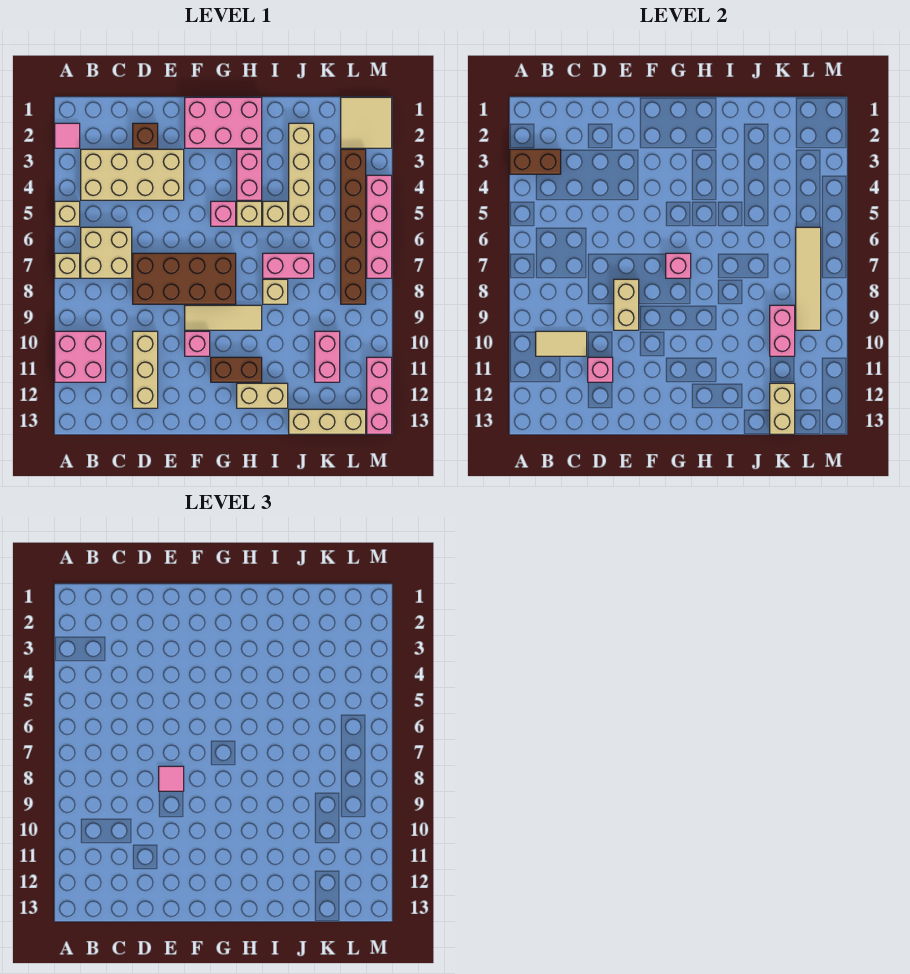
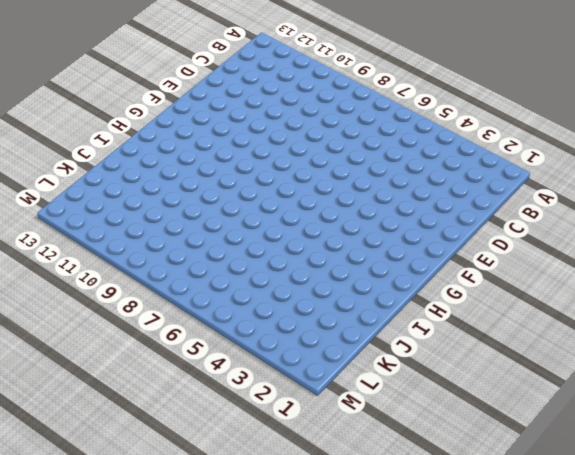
none -> pink 1x1 tile [55,123,80,148]
none -> tan 1x1 brick [55,201,80,226]
none -> tan 1x1 brick [55,253,80,278]
none -> pink 2x2 brick [55,331,106,382]

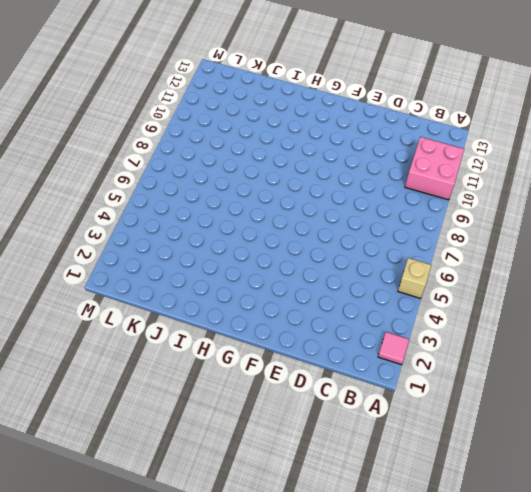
none -> tan 1x1 brick [55,253,80,278]
none -> tan 2x4 brick [81,149,184,200]
none -> tan 2x2 brick [81,227,132,278]
none -> brown 1x1 brick [133,123,158,148]

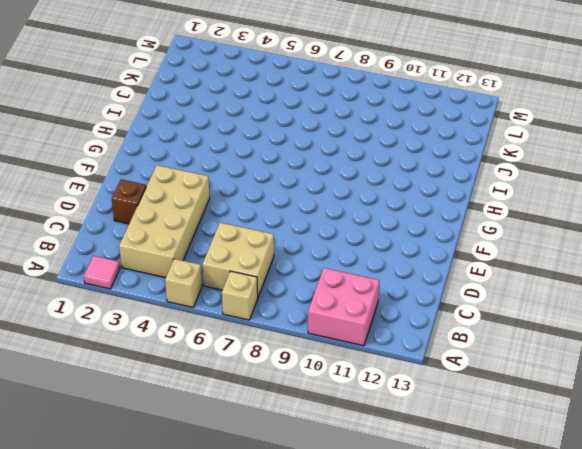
none -> brown 2x4 brick [133,253,236,304]
none -> tan 1x3 brick [133,331,158,408]
none -> pink 2x3 brick [185,97,262,148]
none -> tan 1x3 tile [185,305,262,330]

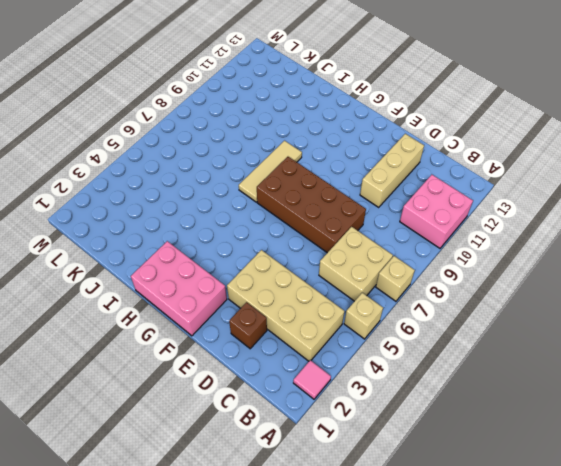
tan 1x3 tile [239,141,302,202] -> tan 1x3 tile turned to [185,305,262,330]
none -> pink 1x1 brick [185,331,210,356]
none -> pink 1x1 brick [211,201,236,226]
none -> brown 1x2 brick [211,357,262,382]
none -> pink 1x2 brick [237,149,262,200]

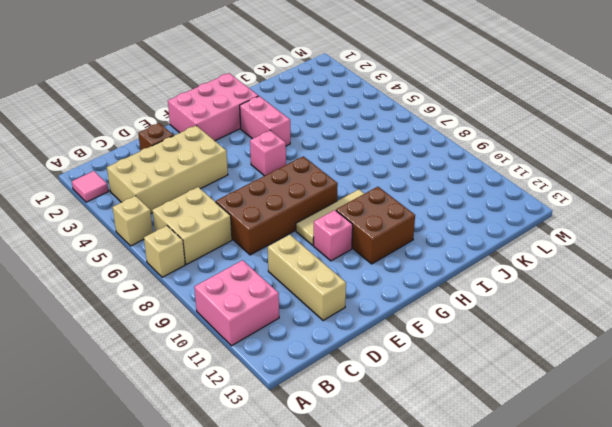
brown 2x2 brick [336,187,415,264] -> brown 1x2 brick [211,357,262,382]
none -> tan 1x1 brick [237,201,262,226]
none -> tan 1x2 brick [237,383,288,408]
none -> tan 1x1 brick [263,201,288,226]
none -> pink 1x2 brick [263,253,314,278]

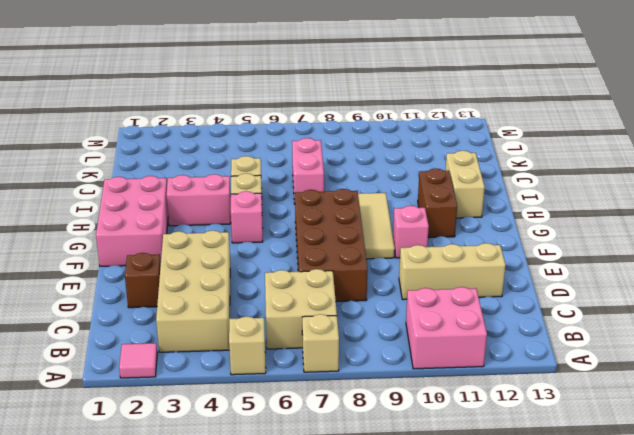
none -> tan 1x1 brick [263,279,288,304]
none -> tan 1x4 brick [289,123,314,226]
none -> tan 1x3 brick [289,409,366,434]
none -> pink 1x2 brick [315,331,340,382]

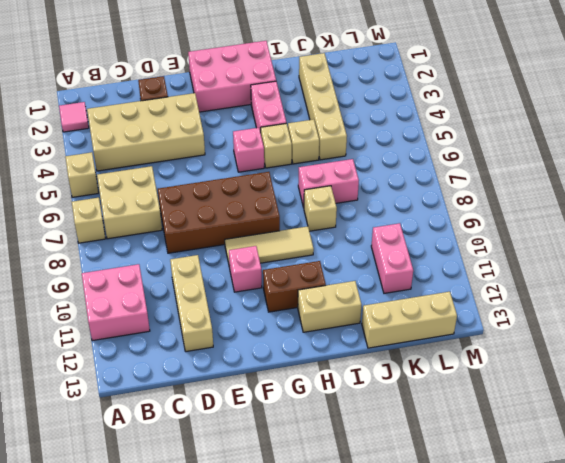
none -> tan 2x2 tile [341,97,392,148]
none -> brown 1x6 brick [341,149,366,304]
none -> pink 1x4 brick [367,175,392,278]
none -> pink 1x3 brick [367,357,392,434]

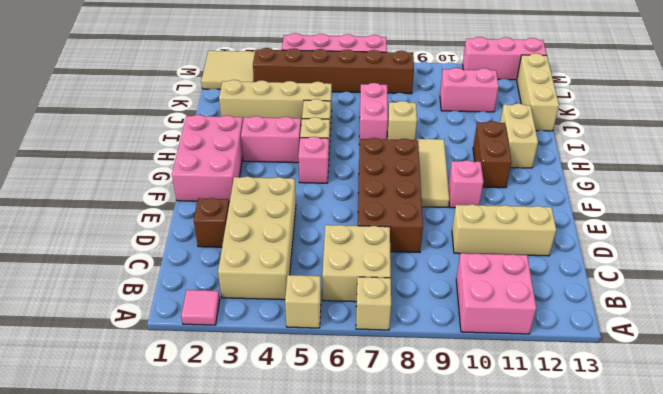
none -> brown 1x2 brick [510,149,561,174]
none -> tan 1x2 tile [536,331,587,356]
none -> pink 1x1 brick [588,357,613,382]
none -> tan 1x2 brick [614,279,639,330]

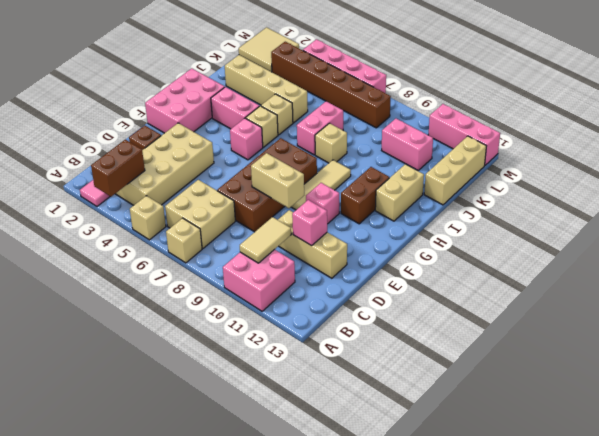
none -> pink 1x1 brick [666,253,691,278]
none -> pink 1x2 brick [770,305,795,356]
none -> tan 1x2 brick [770,383,795,434]
none -> tan 1x4 tile [796,227,821,330]

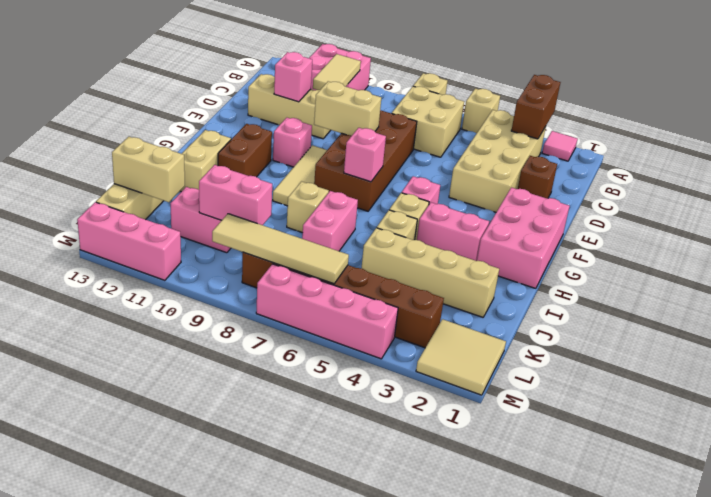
none -> pink 1x1 tile [159,766,184,791]

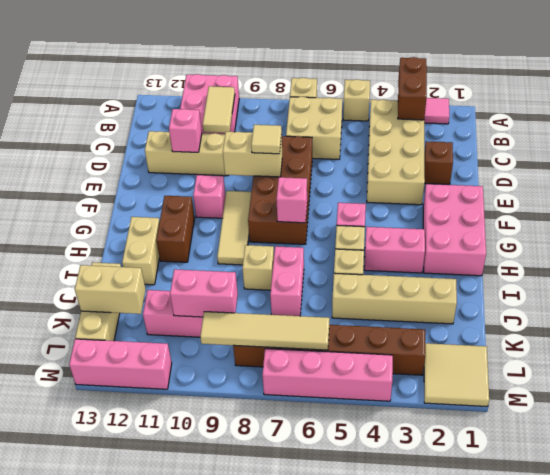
tan 1x1 tile [251,125,282,154] -> pink 1x1 tile [159,766,184,791]

